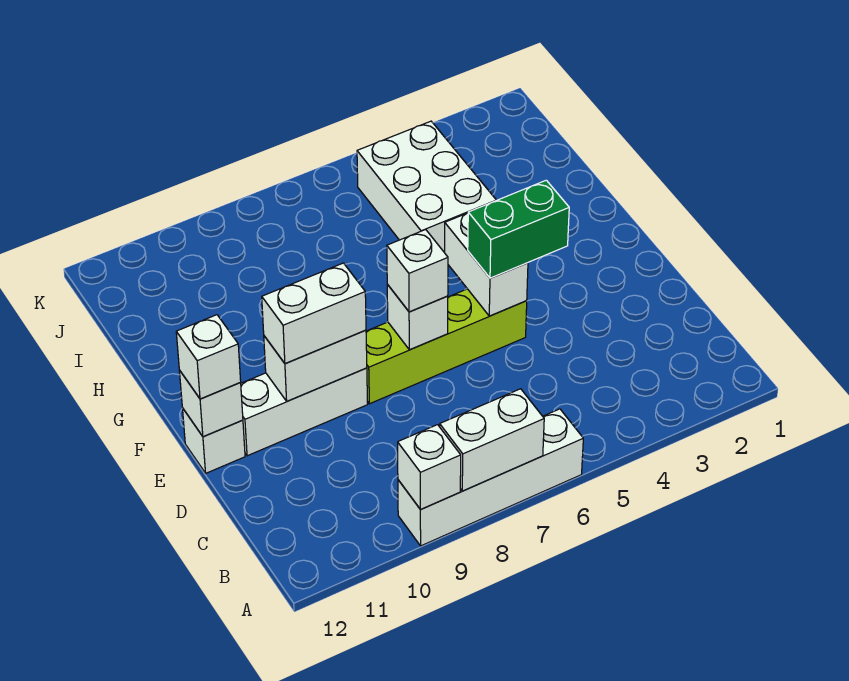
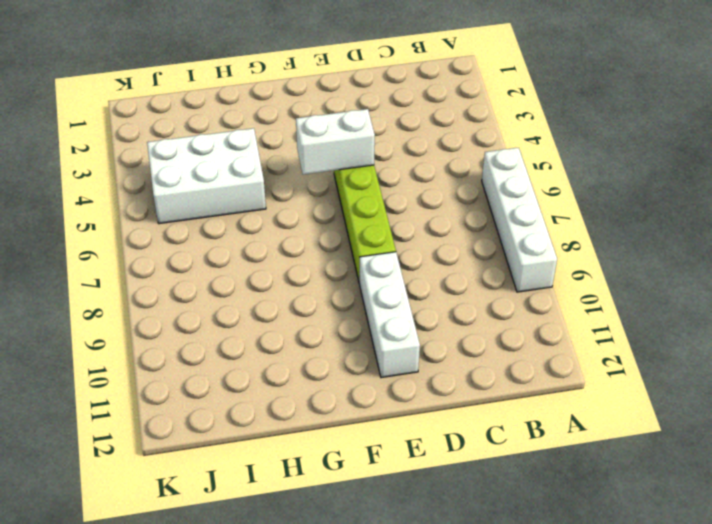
none -> white 1x1 brick [182,408,245,473]
none -> white 1x2 brick [440,389,544,491]
none -> white 1x1 brick [398,425,461,510]

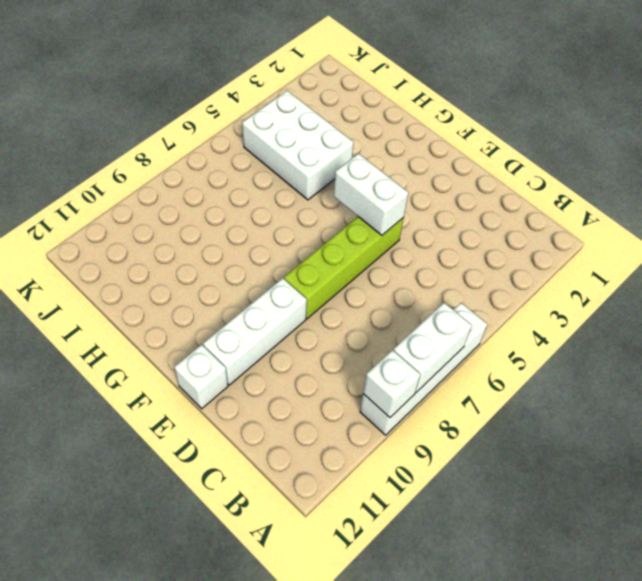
none -> white 1x1 brick [387,285,448,350]
none -> white 1x2 brick [264,330,367,401]
none -> white 1x1 brick [179,370,243,437]

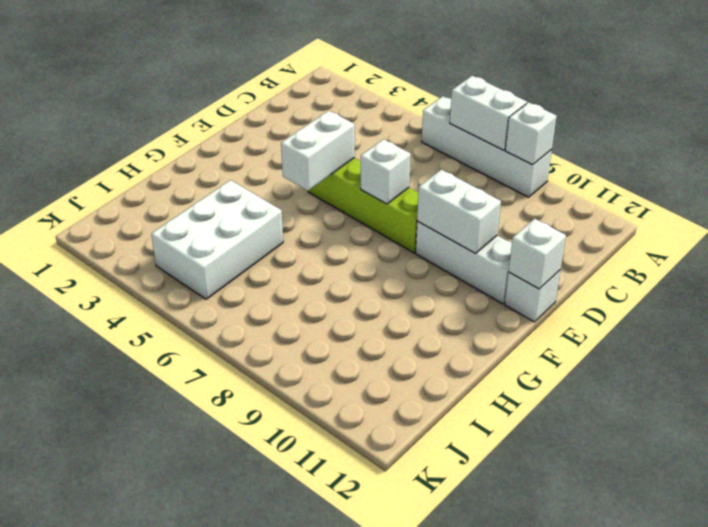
none -> green 1x2 brick [468,180,569,278]
none -> white 1x1 brick [387,230,448,312]
none -> white 1x2 brick [262,263,366,363]

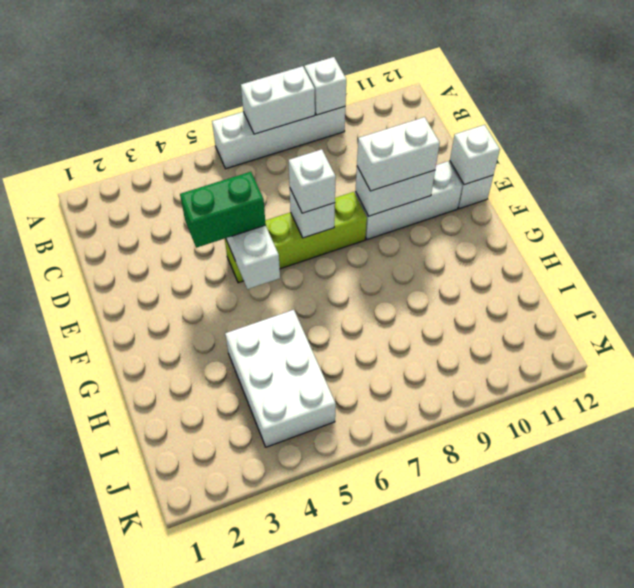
none -> white 1x1 brick [176,315,241,399]

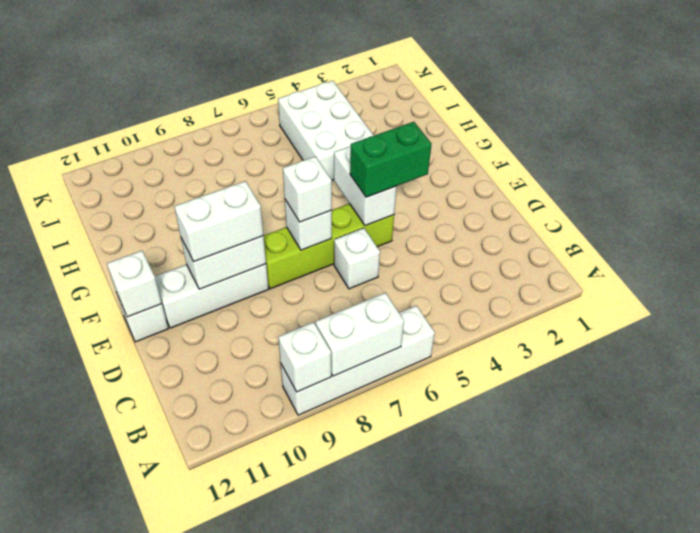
white 1x1 brick [334,228,380,289] -> white 1x1 brick moved to [176,315,241,399]

